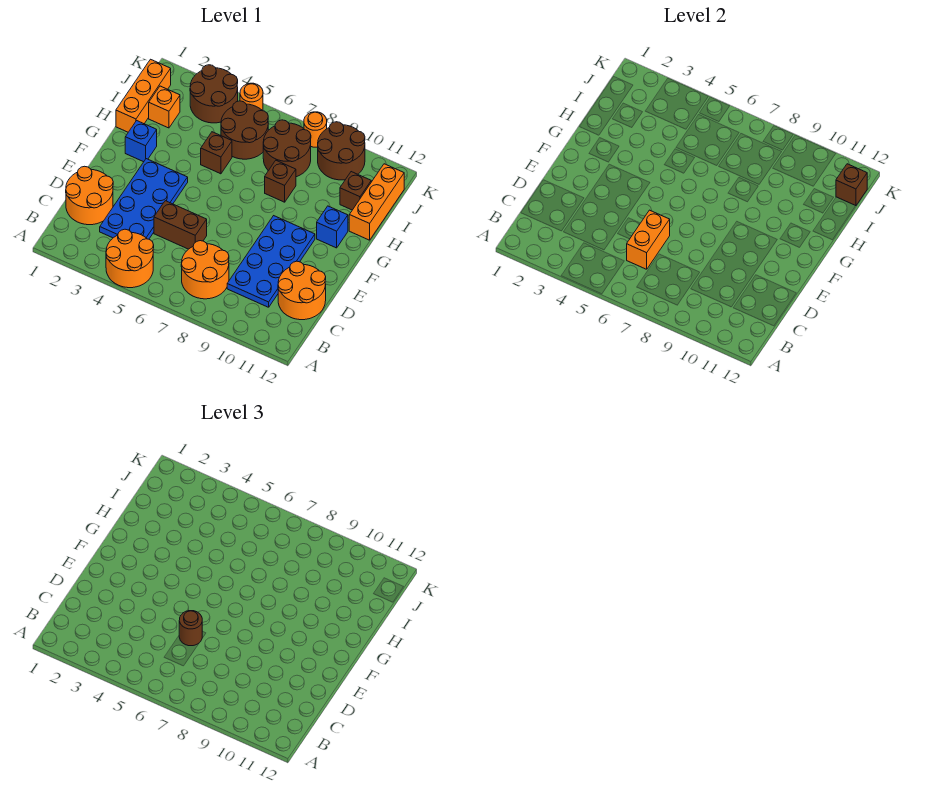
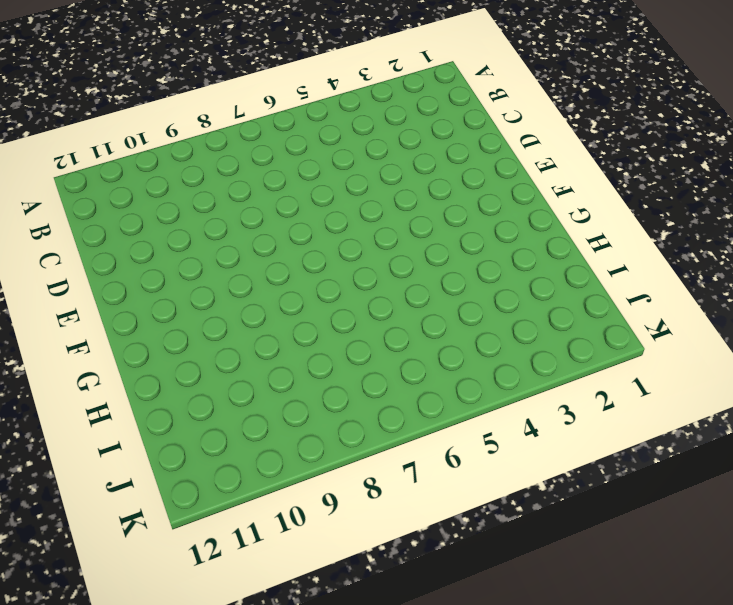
none -> orange 2x2 round brick [106,229,154,288]
none -> orange 2x2 round brick [181,241,229,299]
none -> orange 2x2 round brick [66,166,113,225]

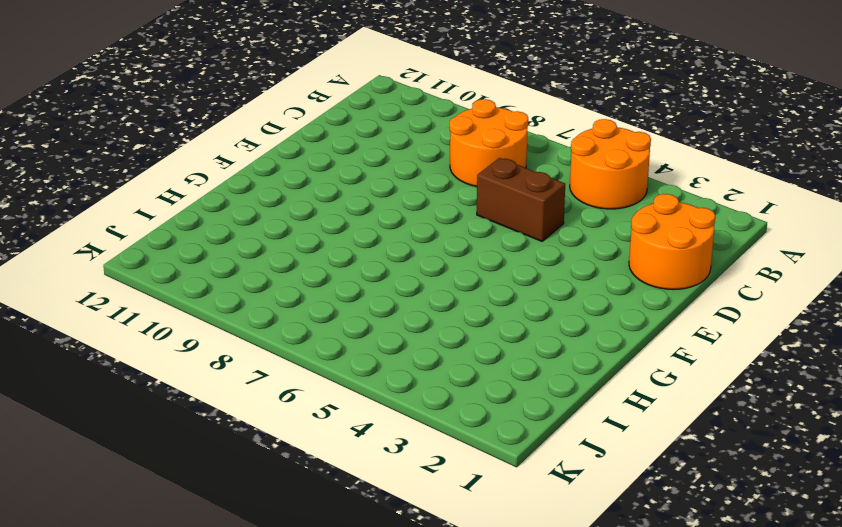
none -> blue 2x4 plate [100,159,188,239]
none -> blue 2x4 plate [227,216,315,307]
none -> orange 2x2 round brick [278,261,326,320]

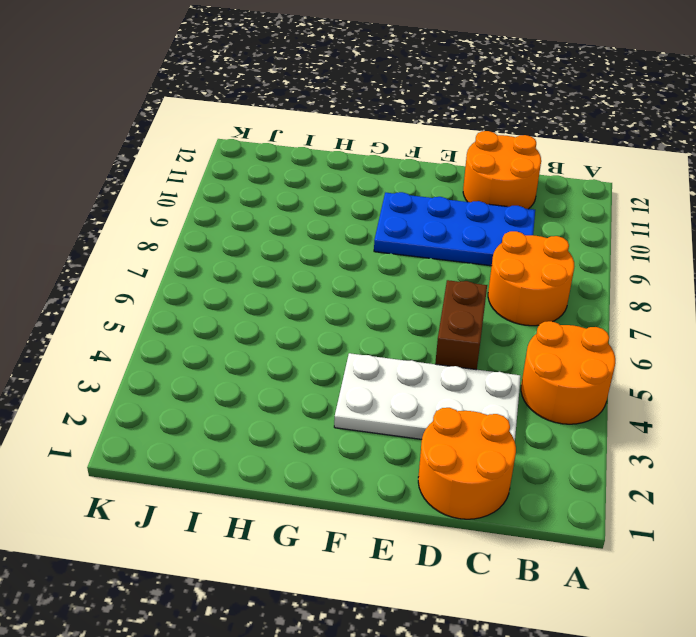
white 2x4 plate [334,353,521,441] -> blue 2x4 plate [100,159,188,239]
none -> blue 1x1 brick [125,121,157,162]
none -> blue 1x1 brick [317,206,348,248]
none -> orange 1x3 brick [116,59,171,132]

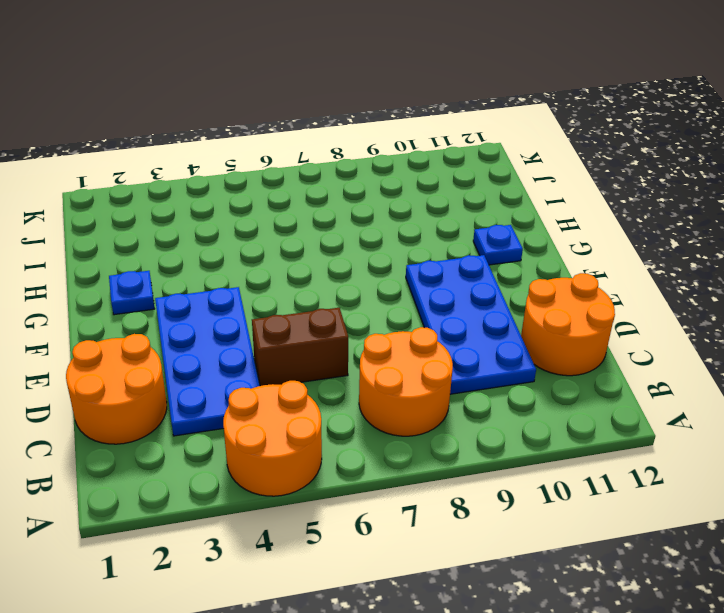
blue 1x1 plate [109,271,154,315] -> blue 1x1 brick [125,121,157,162]
blue 1x1 plate [473,225,523,265] -> blue 1x1 brick [317,206,348,248]
none -> orange 1x3 brick [116,59,171,132]
none -> brown 1x1 brick [201,132,232,174]
none -> brown 1x1 brick [265,161,296,202]

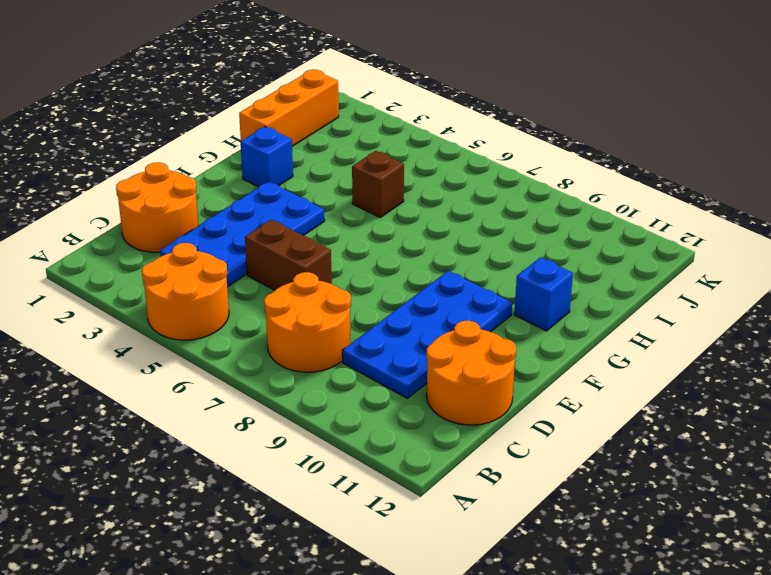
none -> brown 1x1 brick [265,161,296,202]
none -> orange 1x3 brick [349,164,404,240]
none -> orange 1x1 brick [149,86,180,128]

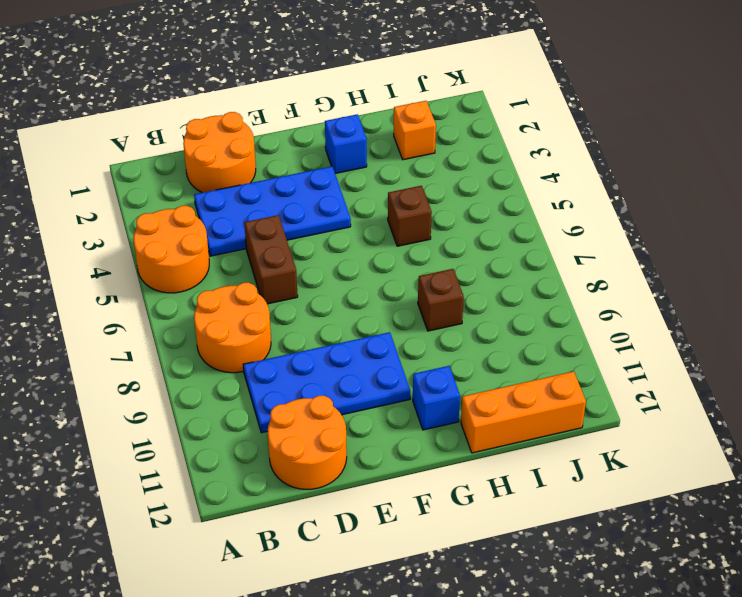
none -> orange 1x3 brick [116,59,171,132]
none -> brown 2x2 round brick [221,101,268,159]
none -> brown 2x2 round brick [263,120,311,177]

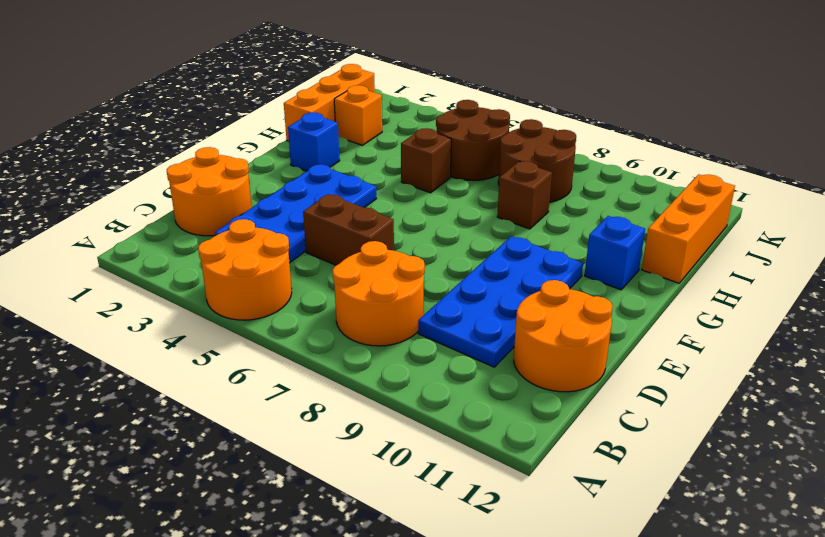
none -> brown 1x1 brick [340,172,371,210]
none -> brown 2x2 round brick [190,65,238,123]
none -> brown 2x2 round brick [318,122,365,180]

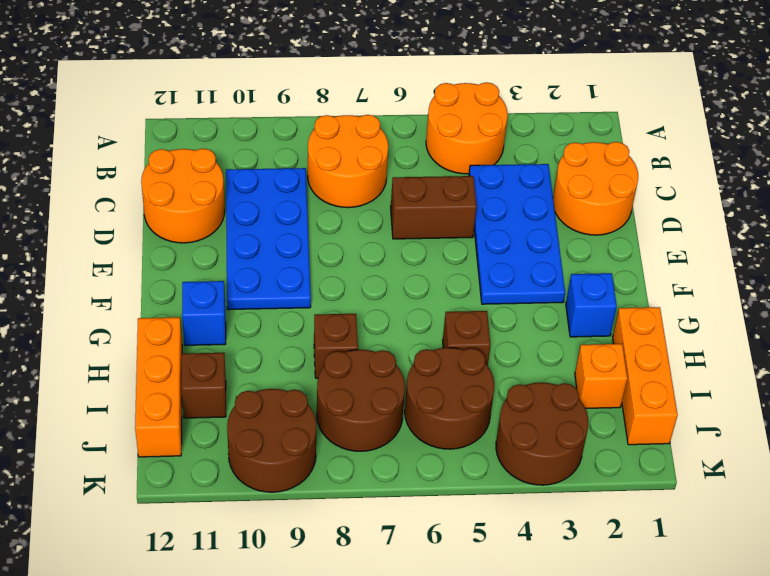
none -> orange 1x1 round brick [240,83,263,111]
none -> orange 1x1 round brick [304,112,327,147]
none -> orange 1x2 brick [627,210,670,269]

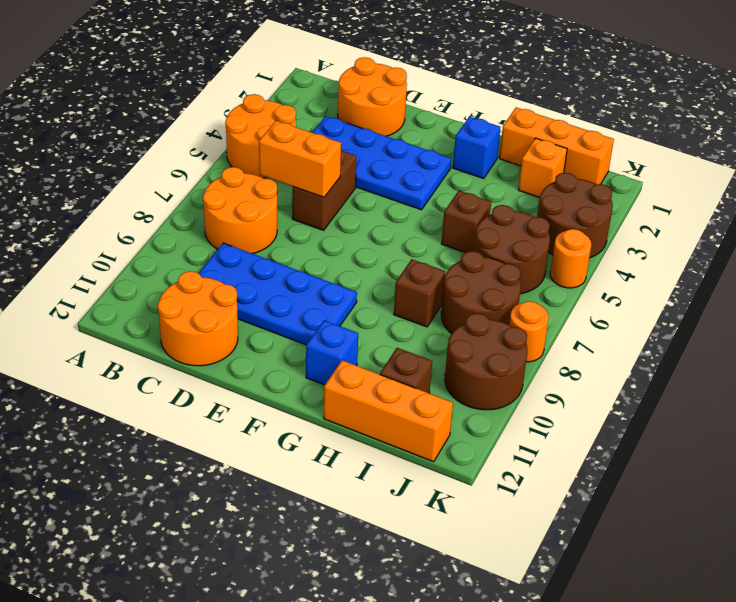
none -> brown 1x1 brick [836,164,867,206]
none -> brown 1x1 round brick [179,611,202,646]

